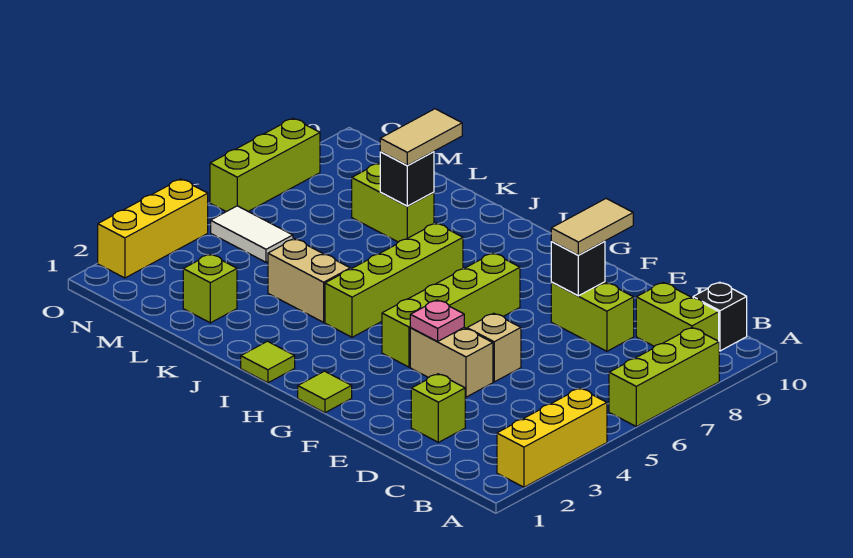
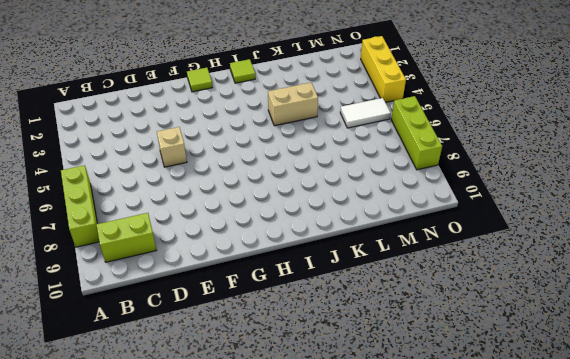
none -> yellow 1x3 brick [497,388,607,487]
none -> black 1x1 brick [693,282,747,351]
none -> lime 1x1 brick [411,374,465,442]

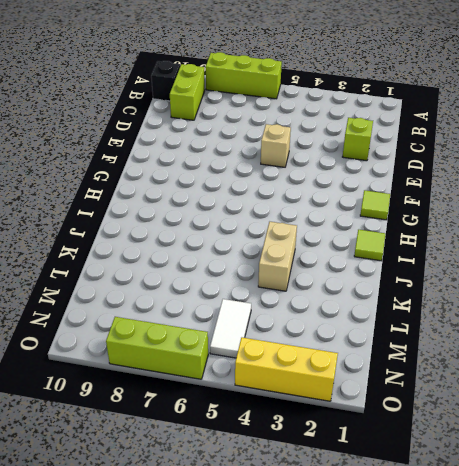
none -> yellow 1x3 brick [497,388,607,487]
none -> lime 1x2 brick [551,282,634,351]
none -> tan 1x2 brick [410,328,493,397]

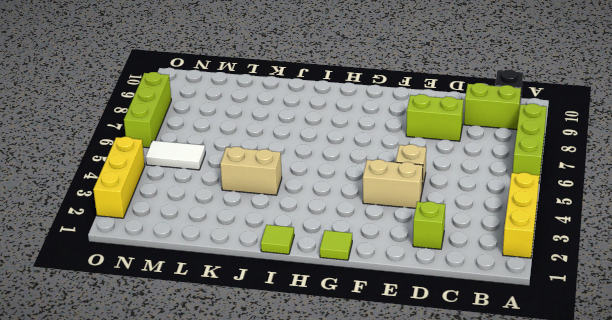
none -> lime 1x4 brick [382,253,520,367]
none -> lime 1x4 brick [325,223,463,337]
none -> lime 1x2 brick [352,163,434,242]

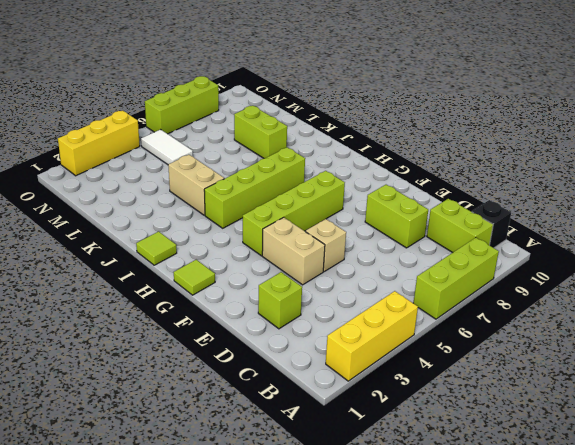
none -> lime 1x1 brick [183,254,237,323]
none -> black 1x1 brick [551,241,605,296]
none -> pink 1x1 plate [410,300,464,341]

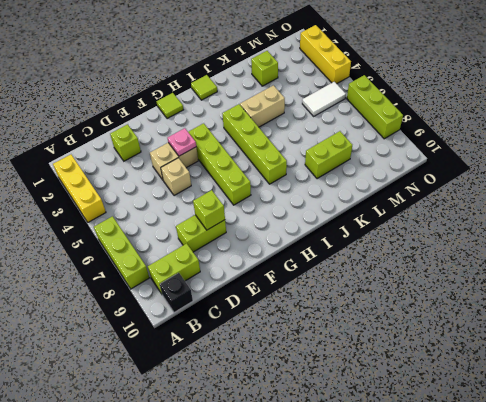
lime 1x1 brick [193,190,225,230] -> black 1x1 brick [551,241,605,296]
none -> black 1x1 brick [380,152,434,206]
none -> tan 1x2 tile [551,199,633,255]
none -> tan 1x2 tile [380,109,462,166]

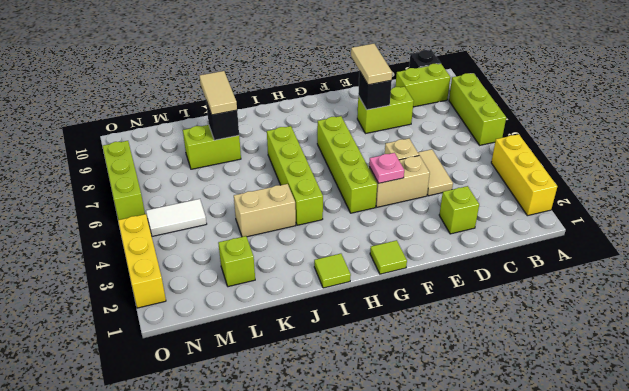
tan 1x2 tile [418,149,453,196] -> none

